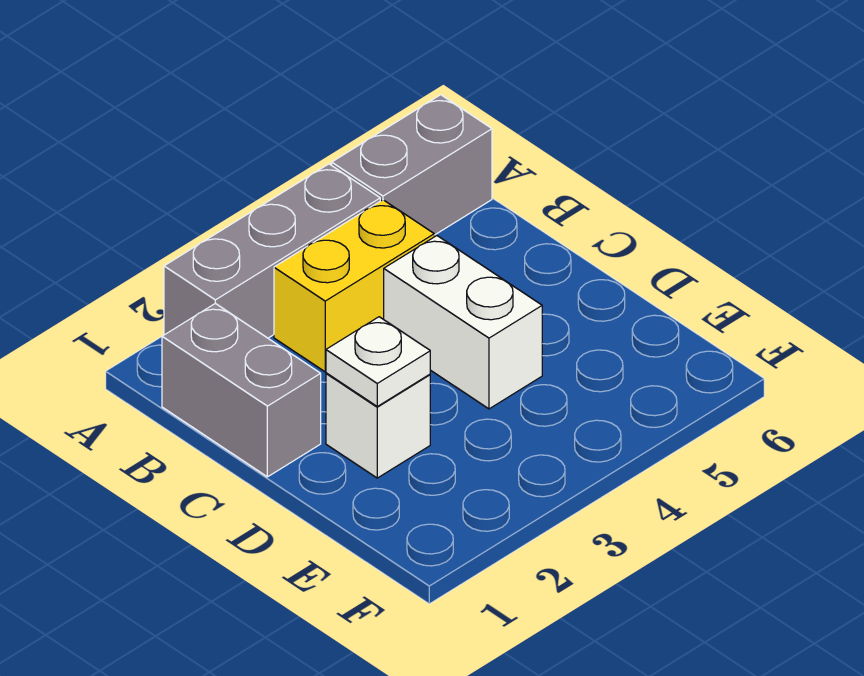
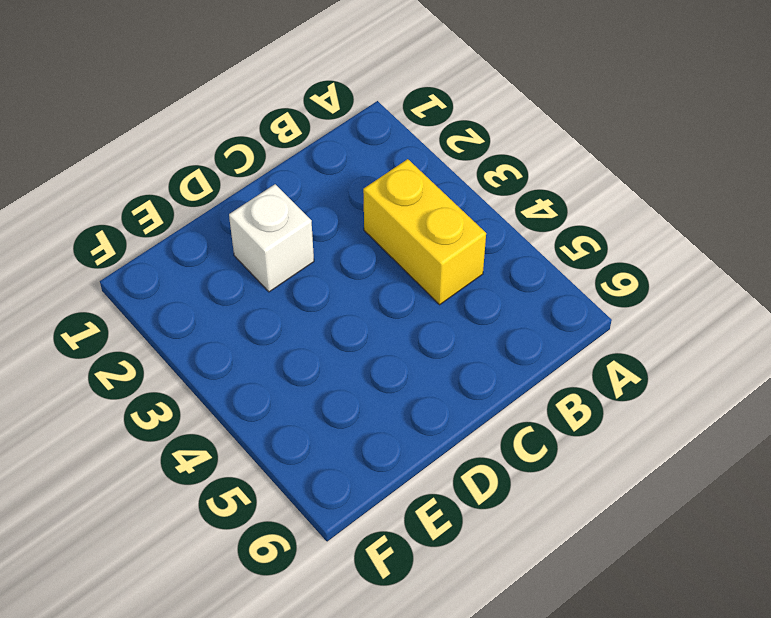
none -> grey 1x3 brick [164,164,380,338]
none -> grey 1x2 brick [332,95,492,235]

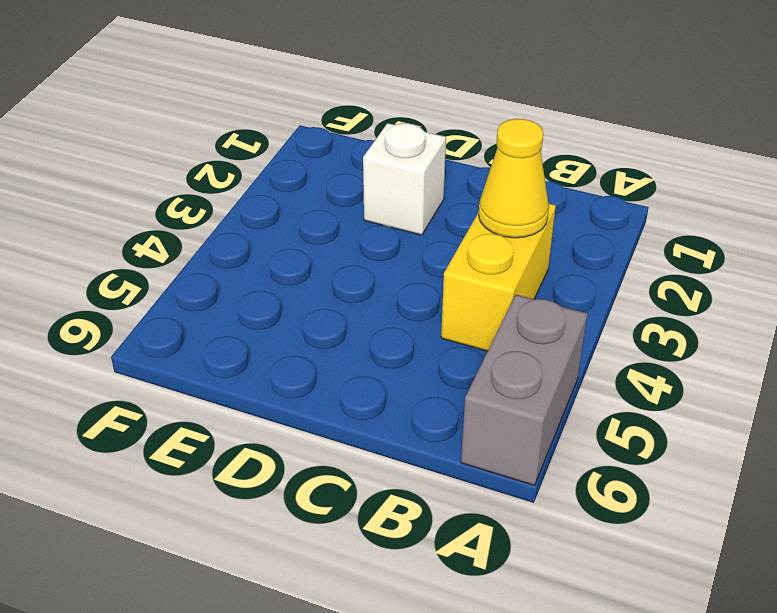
yellow 1x1 cone [479,119,549,238] -> none
none -> grey 1x3 brick [164,164,380,338]
none -> grey 1x2 brick [162,303,321,477]

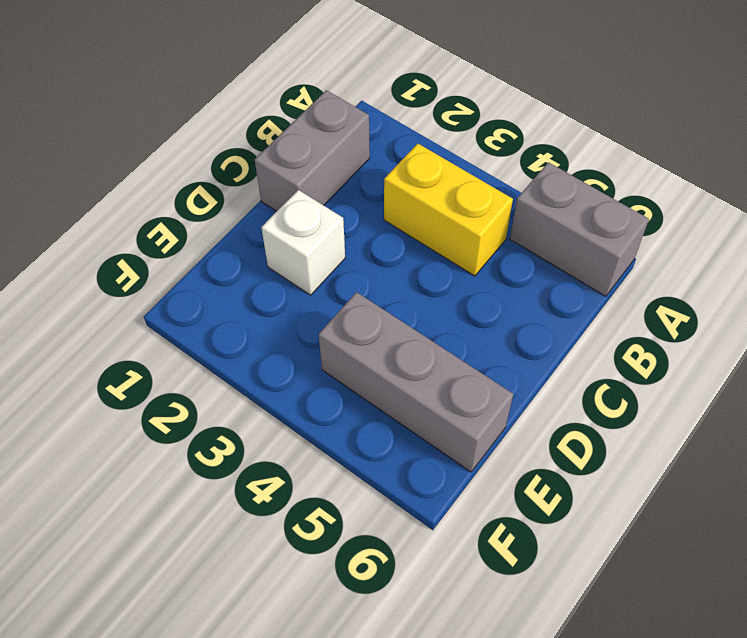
grey 1x3 brick [319,292,513,472] -> grey 1x3 brick moved to [164,164,380,338]
none -> white 1x2 brick [384,236,542,409]
none -> white 1x1 plate [326,317,430,406]

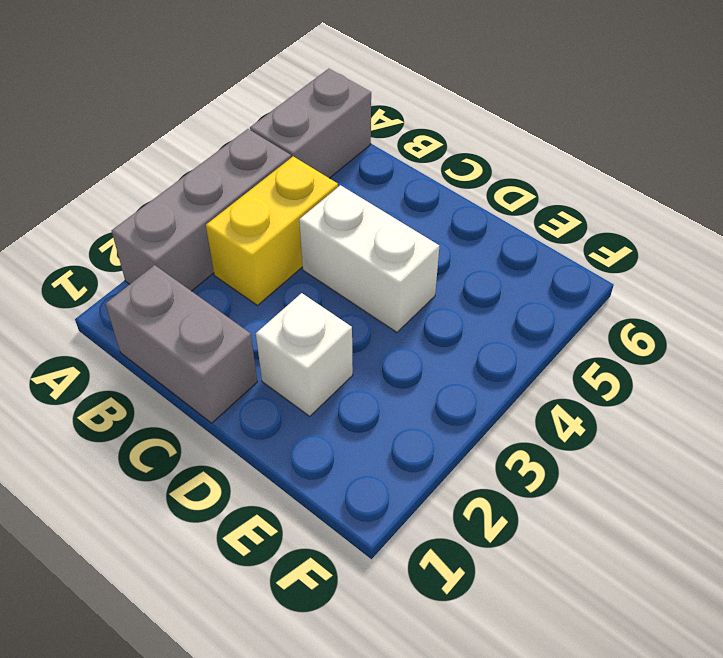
none -> white 1x1 plate [326,317,430,406]

